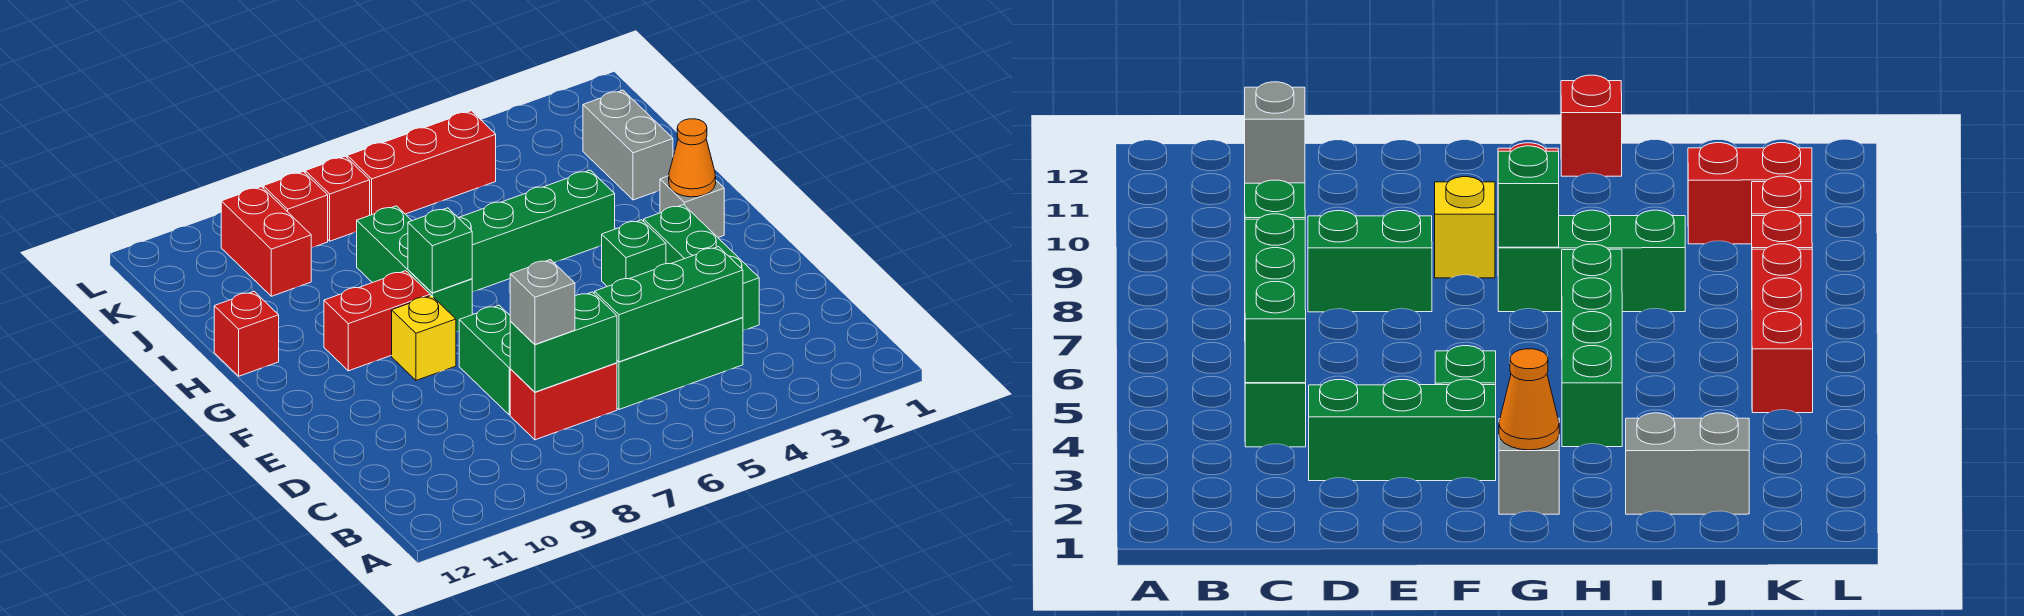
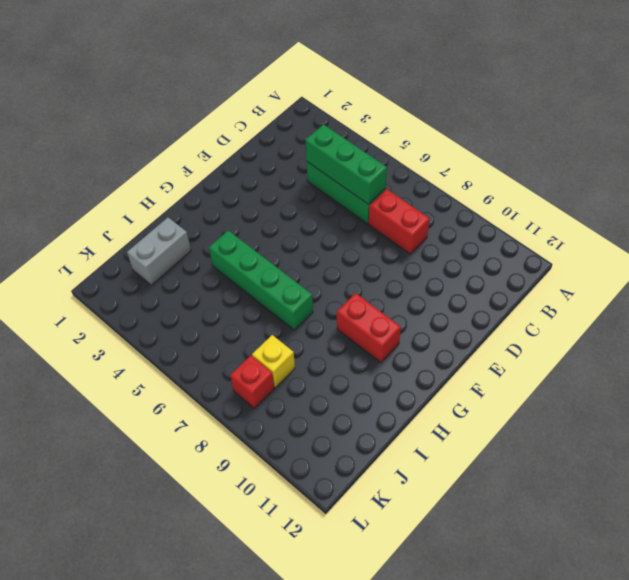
yellow 1x1 brick [252,335,295,388] -> yellow 1x1 brick moved to [392,296,456,380]
none -> green 1x3 brick [644,205,759,331]
none -> green 1x2 brick [459,305,511,415]
none -> green 1x1 brick [602,220,666,287]

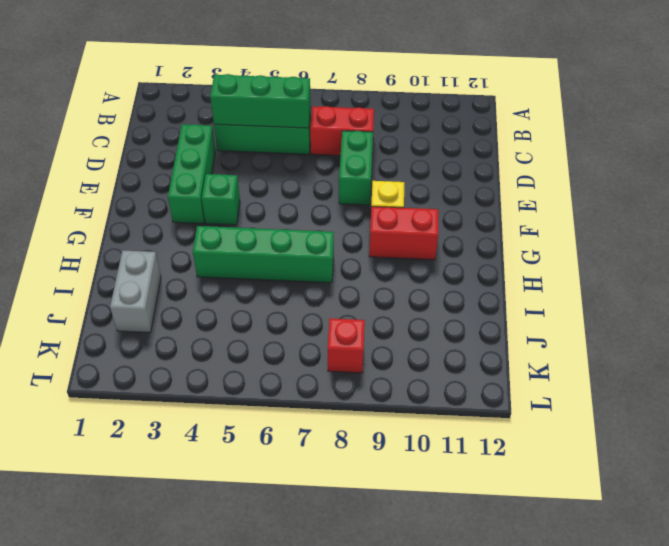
none -> grey 1x1 brick [660,176,724,237]
none -> green 1x3 brick [357,206,472,332]
none -> red 1x1 brick [214,291,279,376]

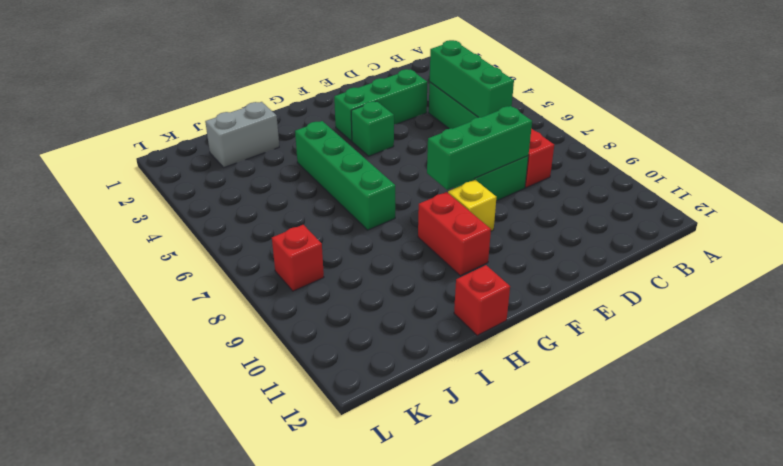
green 1x3 brick [427,106,532,190] -> green 1x3 brick moved to [357,206,472,332]
none -> grey 1x1 brick [660,176,724,237]
none -> red 1x2 brick [221,187,311,296]
none -> red 1x3 brick [347,111,496,215]

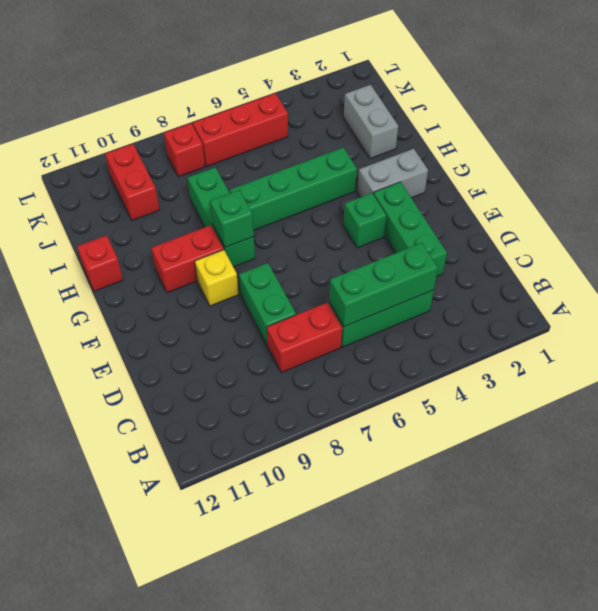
grey 1x2 brick [357,149,428,198] -> grey 1x1 brick [660,176,724,237]
none -> red 1x1 brick [263,171,328,248]
none -> green 1x2 brick [510,292,617,392]
none -> orange 1x1 cone [669,119,716,197]

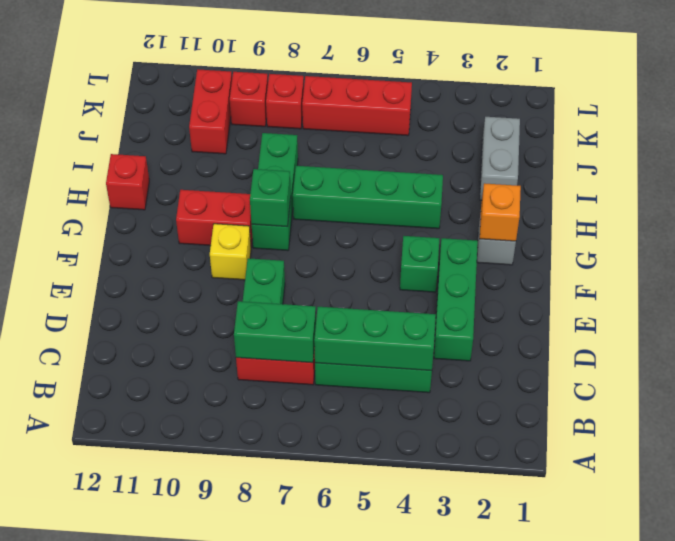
orange 1x1 brick [480,183,521,241] -> orange 1x1 cone [669,119,716,197]
none -> grey 1x1 brick [510,260,575,344]

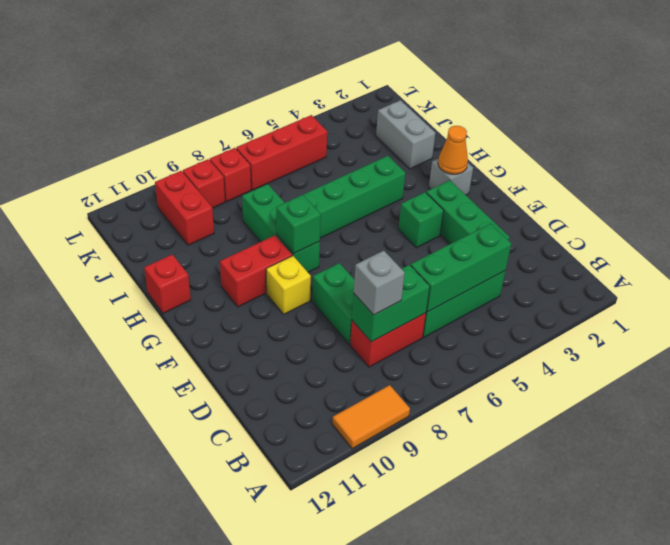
orange 1x2 tile [332,385,410,449] -> none

